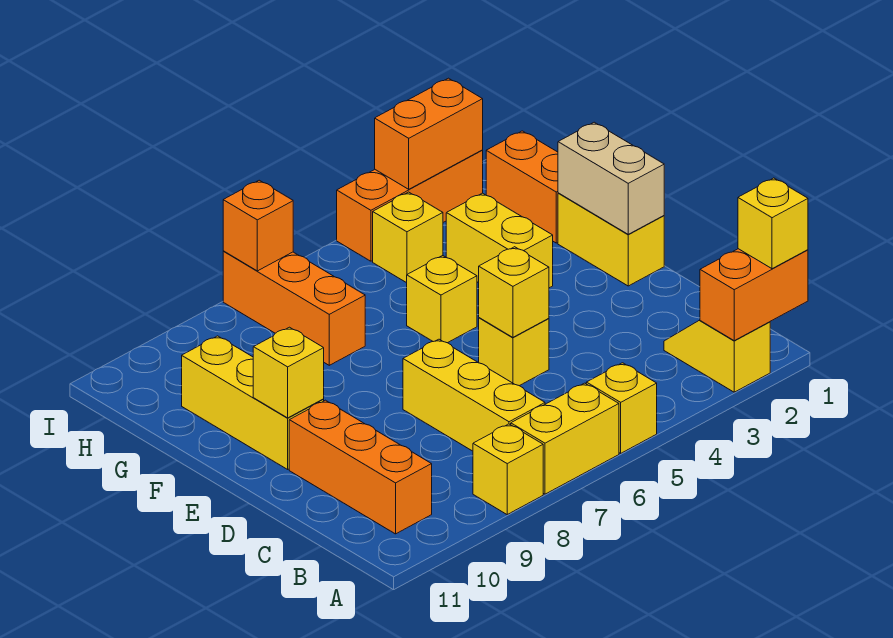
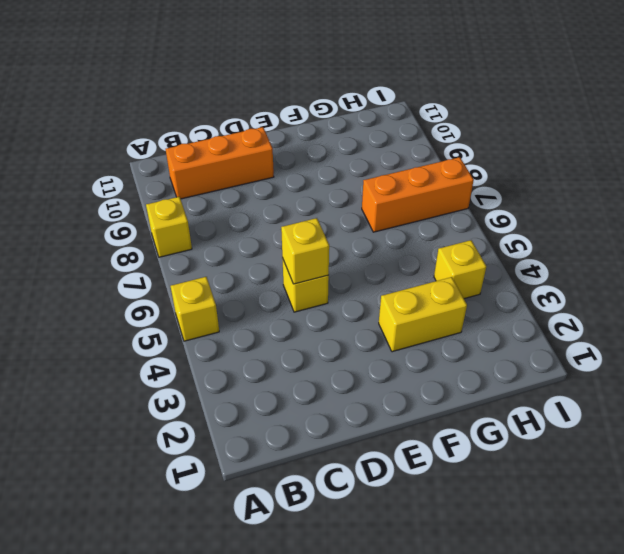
none -> yellow 1x2 slope [664,320,770,392]
none -> yellow 1x2 brick [511,383,619,494]
none -> yellow 1x3 brick [403,339,545,451]

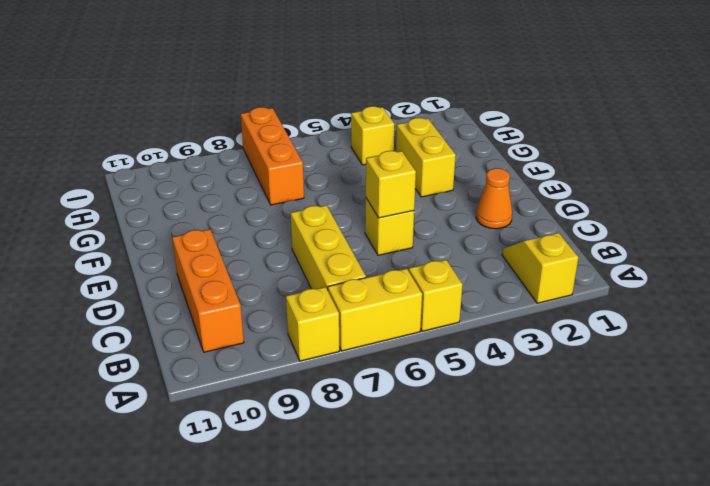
orange 1x1 cone [476,168,512,229] -> none
none -> yellow 1x2 brick [558,193,664,286]
none -> yellow 1x3 brick [182,336,324,469]
none -> yellow 1x1 brick [407,256,477,343]

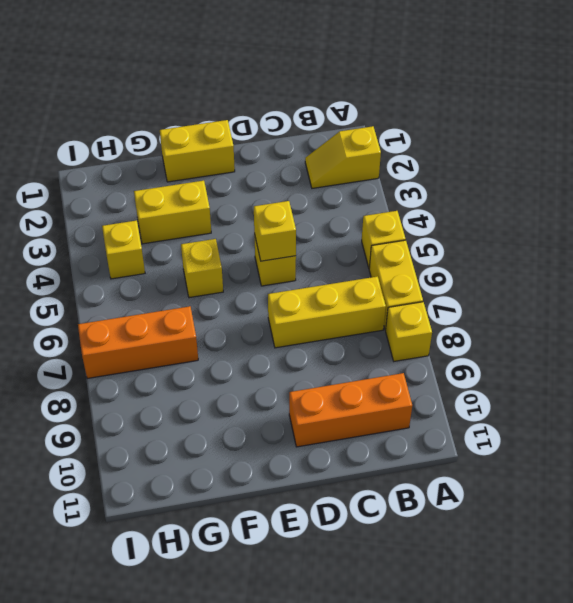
none -> yellow 1x3 brick [182,336,324,469]
none -> orange 1x2 brick [486,131,558,243]
none -> orange 1x3 brick [337,150,483,261]

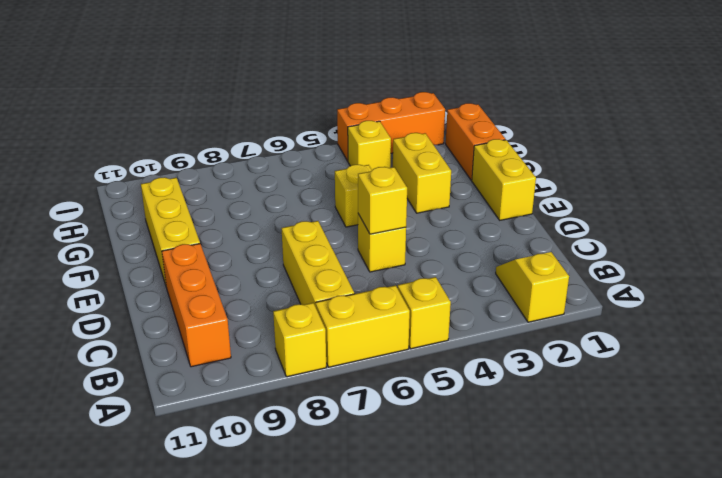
none -> orange 1x3 brick [223,251,365,365]
none -> orange 1x2 brick [700,249,808,341]
none -> tan 1x2 brick [558,122,664,234]

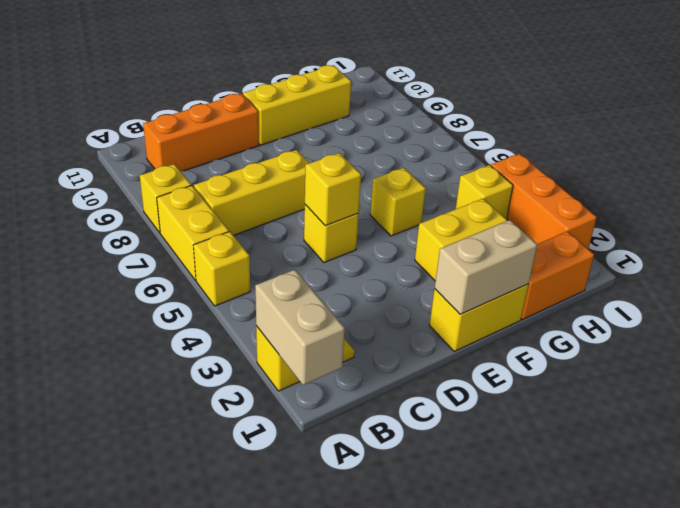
tan 1x2 brick [255,270,345,385] -> orange 1x2 brick [700,249,808,341]
none -> orange 1x3 brick [223,251,365,365]
none -> yellow 1x1 brick [253,327,324,418]
none -> orange 1x2 brick [375,78,483,189]

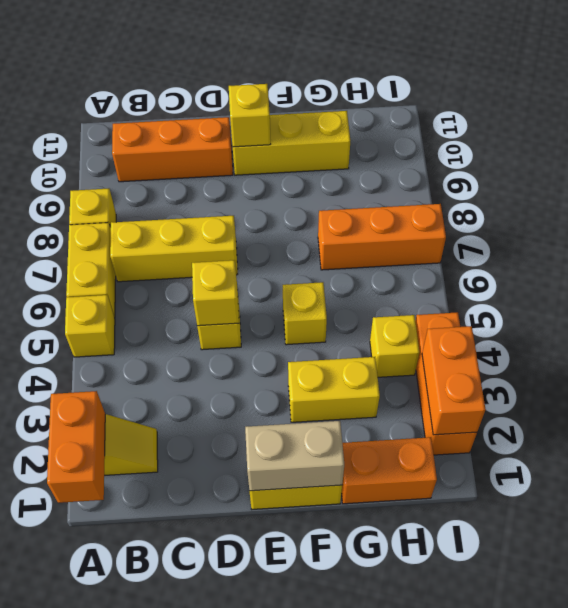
none -> orange 1x1 brick [223,180,293,271]
none -> yellow 1x1 brick [738,178,808,269]

